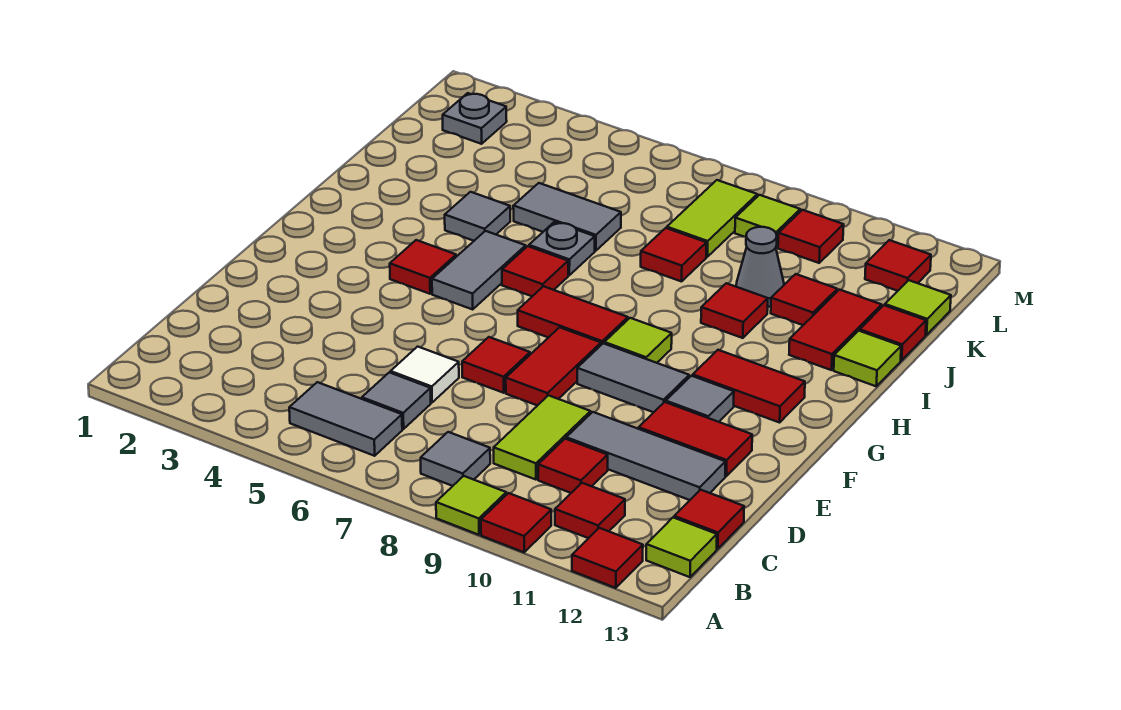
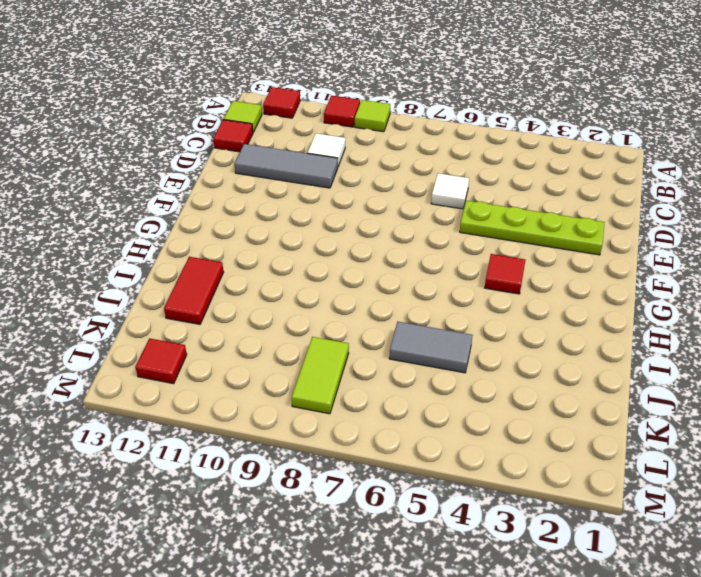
white 1x1 tile [308,133,345,166] -> red 1x1 tile [538,439,608,493]
lime 1x4 plate [460,201,605,255] -> none
none -> grey 1x2 tile [289,382,402,456]
none -> grey 1x1 tile [421,432,490,486]
none -> red 1x1 tile [555,483,625,538]
none -> grey 1x1 tile [362,372,431,429]

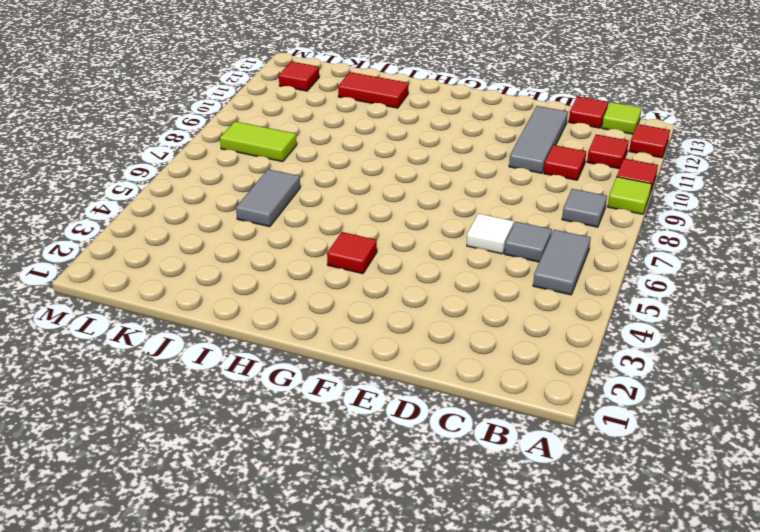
none -> lime 1x2 tile [494,395,591,480]
none -> red 1x1 tile [462,337,530,393]
none -> red 1x2 tile [506,327,601,406]
none -> red 1x2 tile [639,402,752,476]

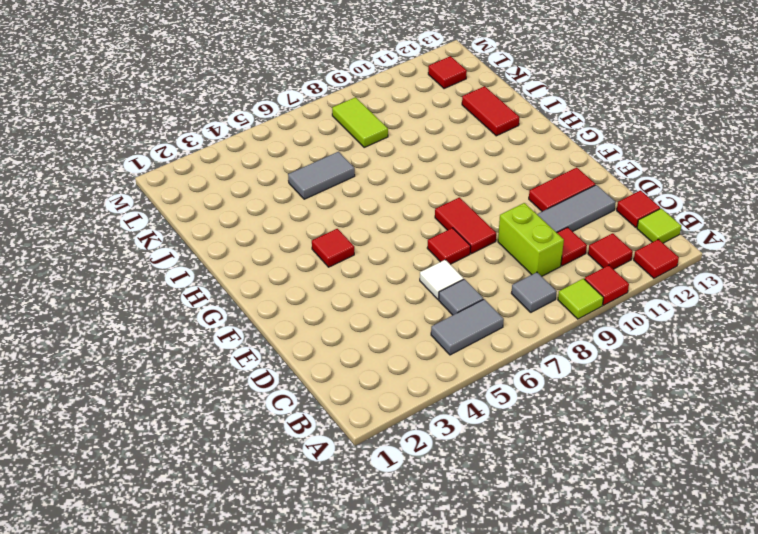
lime 1x2 brick [498,203,564,276] -> lime 1x2 tile [494,395,591,480]
none -> grey 1x2 tile [577,343,689,412]
none -> grey 1x1 tile [666,376,734,422]
none -> grey 1x2 tile [432,231,526,309]
none -> red 1x2 tile [518,286,628,345]

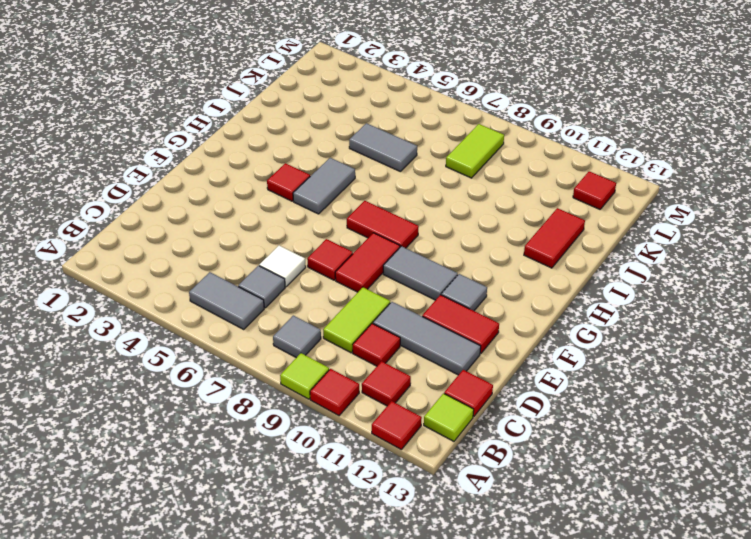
none -> lime 1x1 tile [604,318,672,363]
none -> red 1x2 tile [693,350,805,423]
none -> red 1x1 tile [502,246,568,296]
none -> grey 1x1 tile [445,192,510,241]

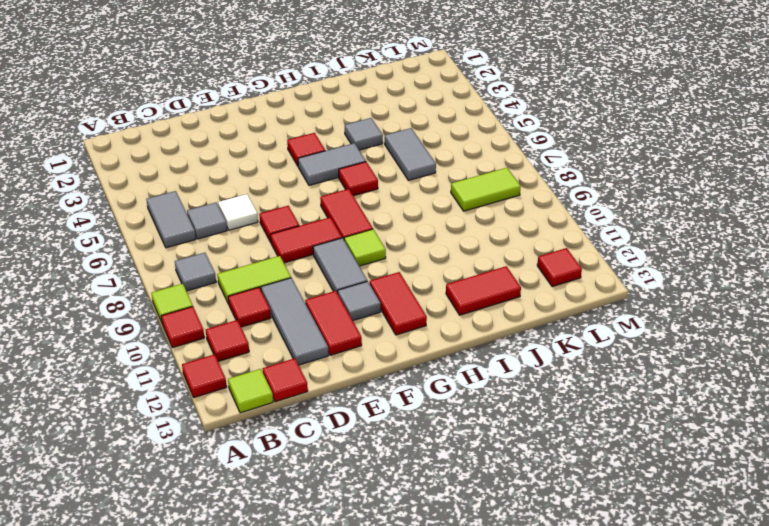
none -> grey 1x1 plate [529,222,595,275]
none -> red 1x1 tile [701,283,768,338]
none -> lime 1x1 tile [834,331,901,386]
none -> red 1x1 tile [641,228,707,282]

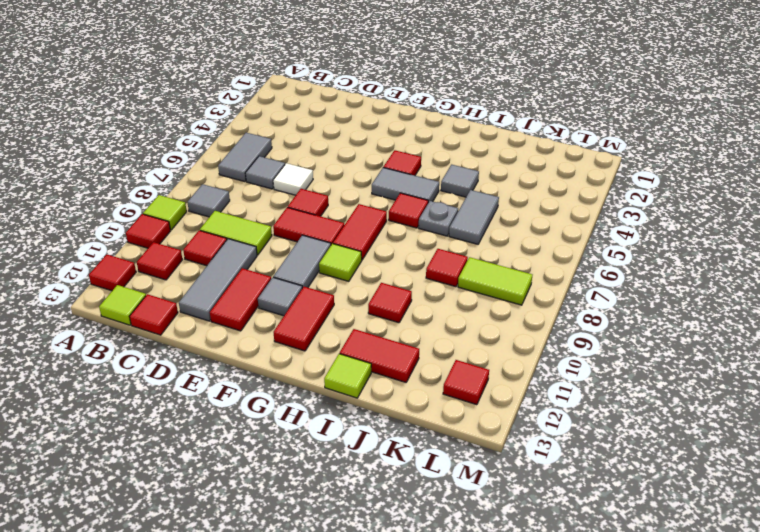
none -> grey 1x1 cone [736,227,784,307]
none -> red 1x1 tile [771,274,837,325]
none -> red 1x1 tile [860,305,926,360]
none -> lime 1x1 tile [885,280,951,335]

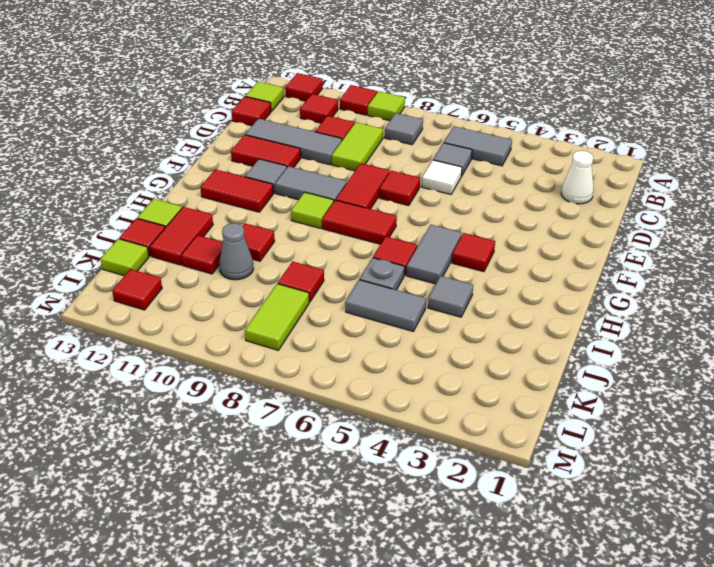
white 1x1 cone [561,151,594,204] -> none
none -> grey 1x1 plate [443,93,507,144]
none -> lime 1x1 tile [735,195,800,247]
none -> red 1x1 tile [778,210,844,263]

